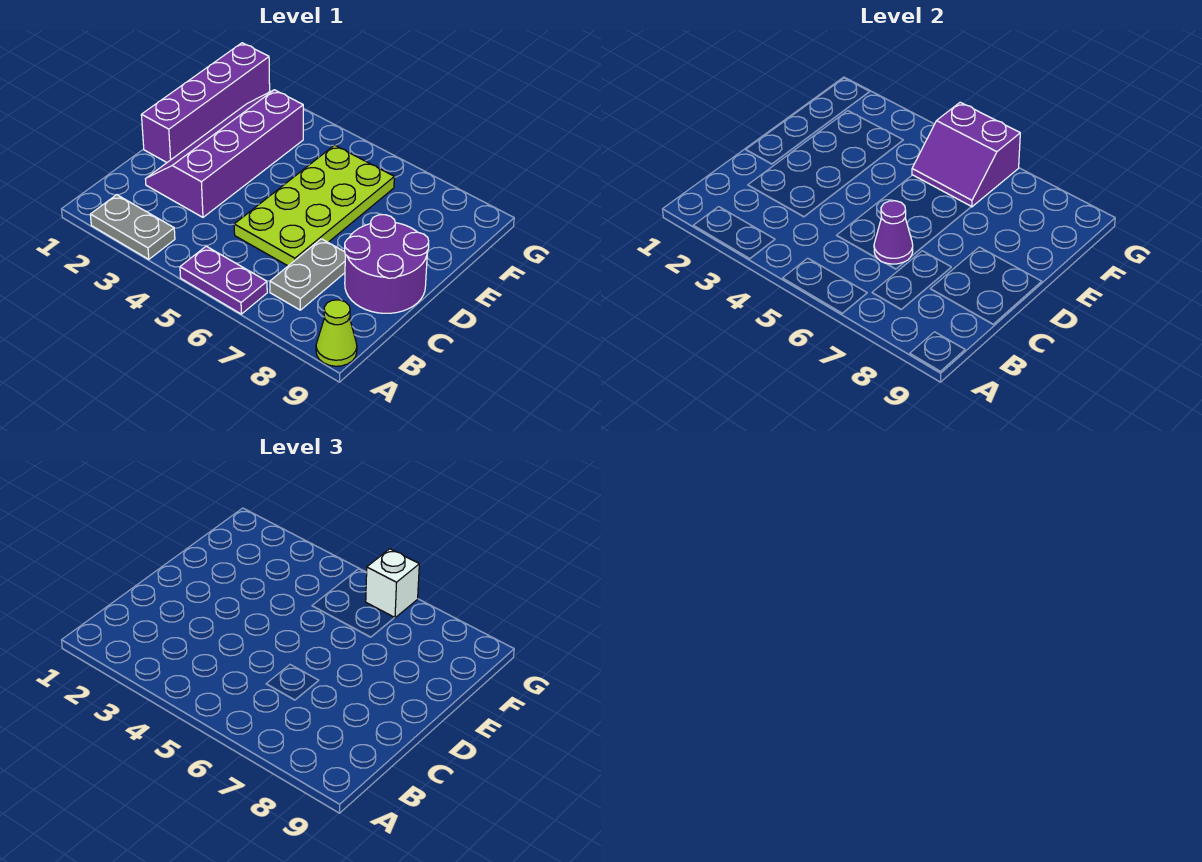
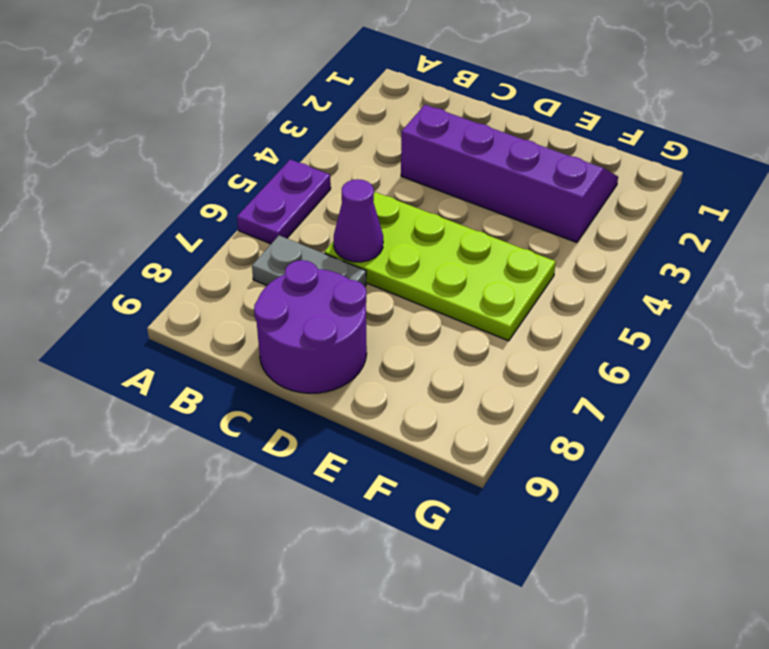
none -> grey 1x2 plate [90,195,175,259]
none -> lime 1x1 cone [316,300,357,366]

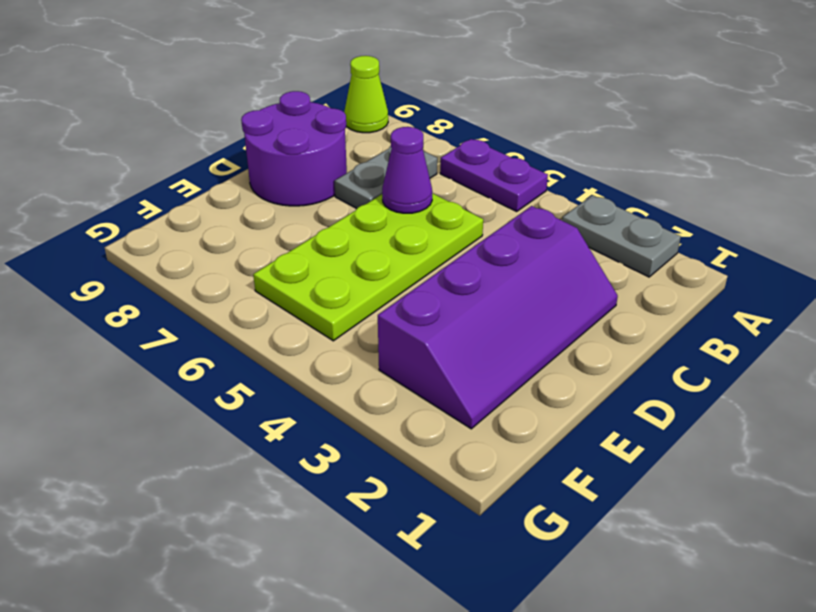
none -> purple 1x4 brick [141,43,270,162]
none -> purple 2x2 slope [912,102,1020,207]

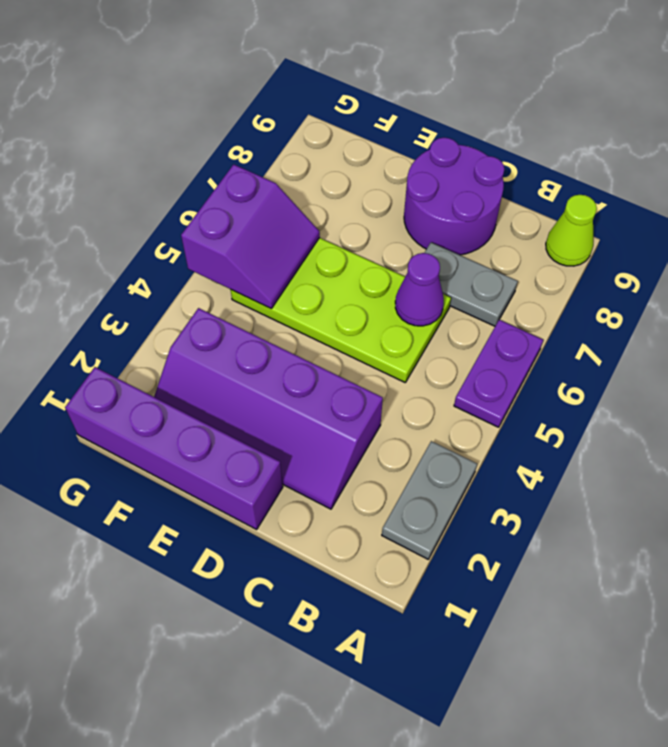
none -> white 1x1 brick [366,549,419,618]

